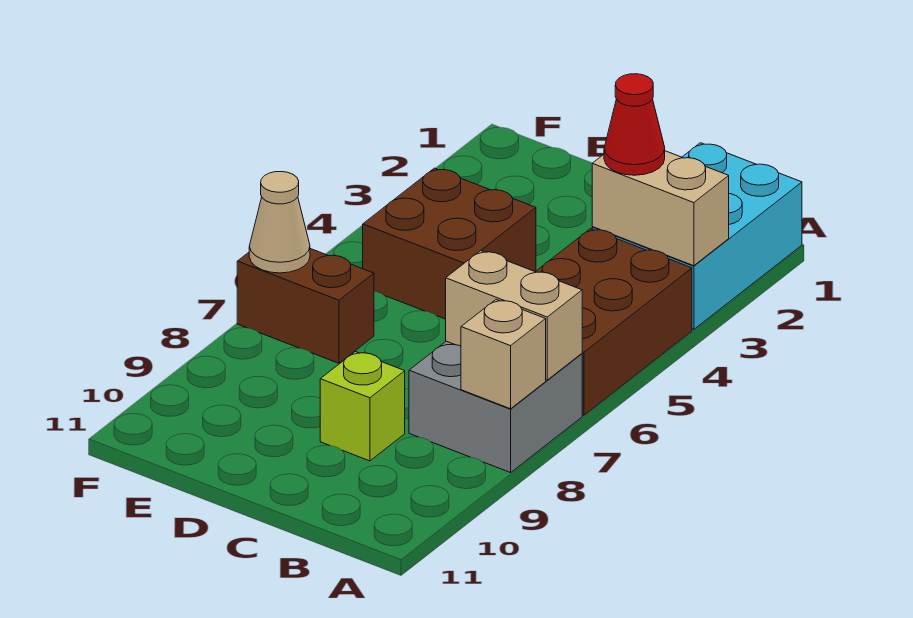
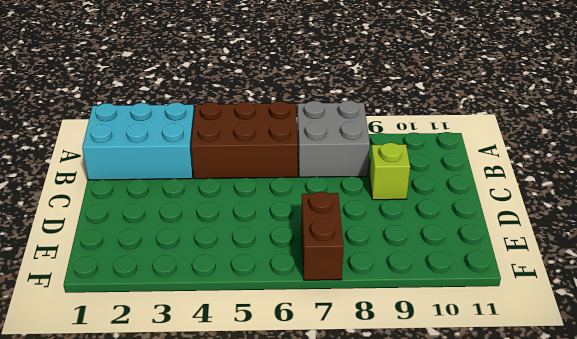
none -> brown 2x2 brick [363,168,536,319]
none -> tan 1x2 brick [592,151,729,266]

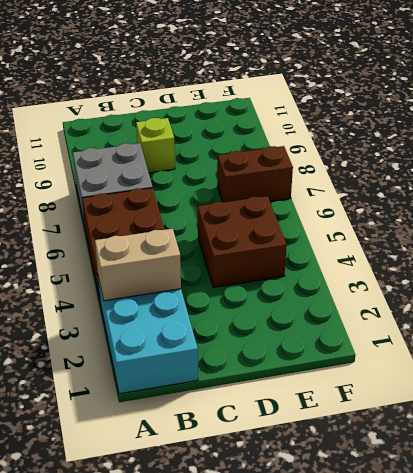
none -> tan 1x2 brick [446,251,582,380]
none -> tan 1x1 brick [461,300,546,409]

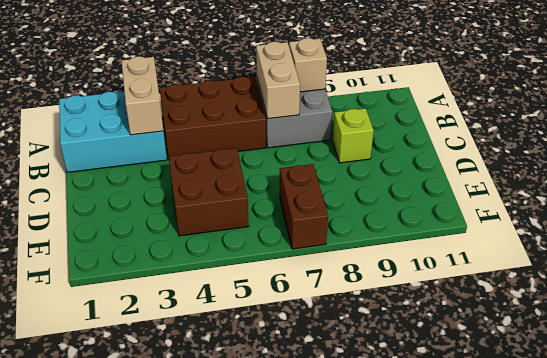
none -> tan 1x1 cone [249,172,310,273]
none -> red 1x1 cone [604,74,665,175]

